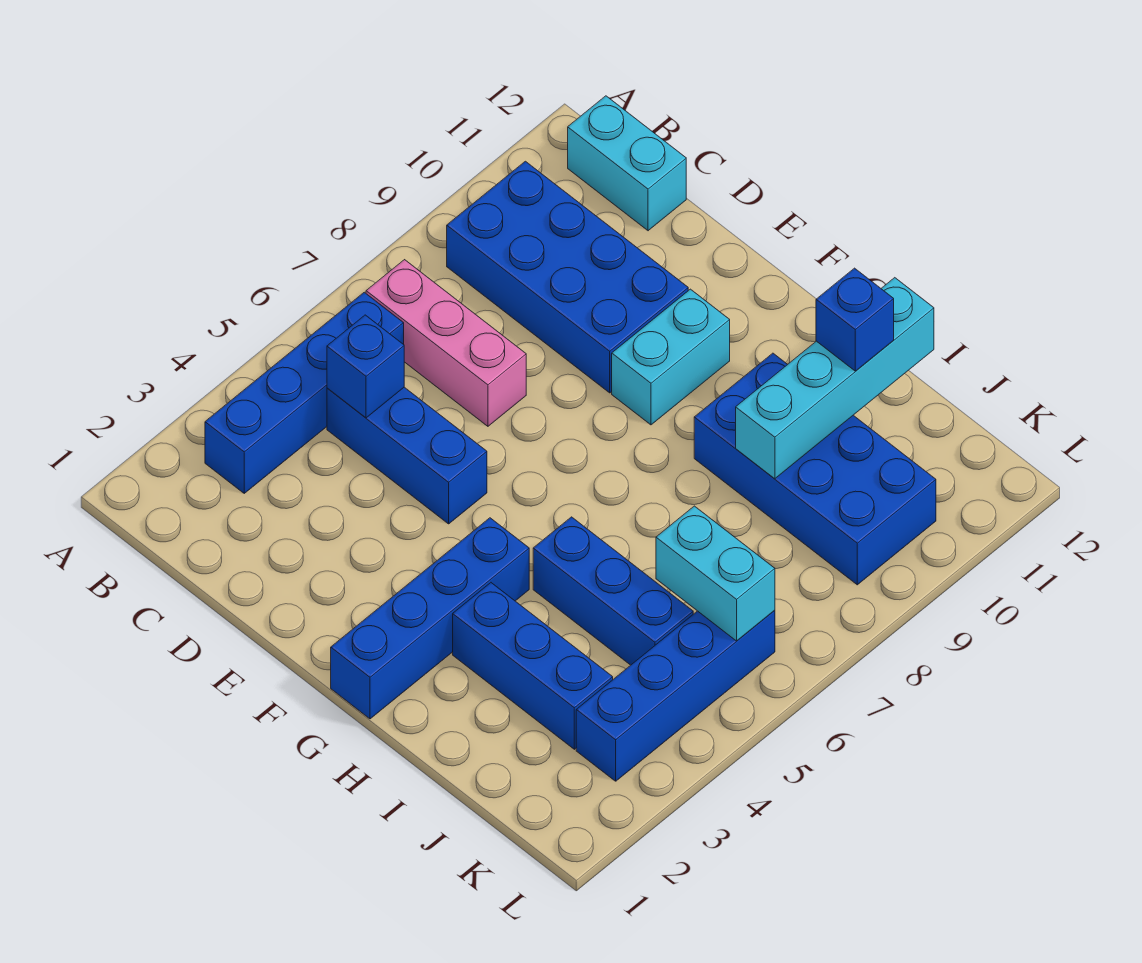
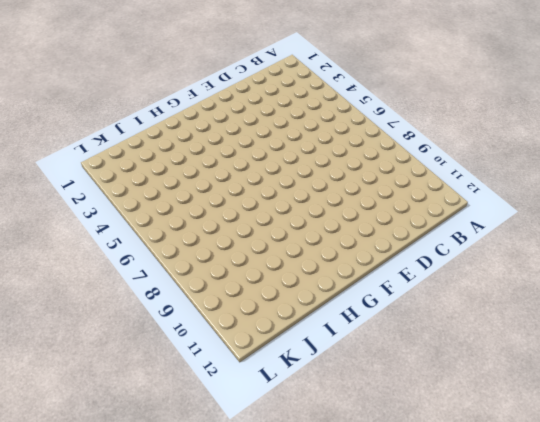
none -> blue 1x4 brick [205,292,404,493]
none -> pink 1x3 brick [366,260,526,426]
none -> blue 2x4 brick [447,161,688,393]

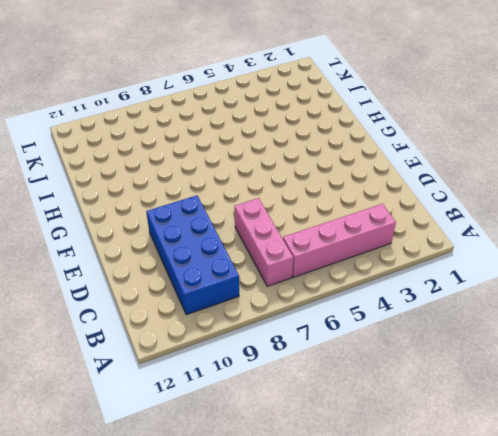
pink 1x4 brick [283,204,396,277] -> blue 1x4 brick [205,292,404,493]
none -> cyan 1x2 brick [568,96,686,231]
none -> blue 1x3 brick [327,387,487,524]
none -> cyan 1x2 brick [612,289,730,425]

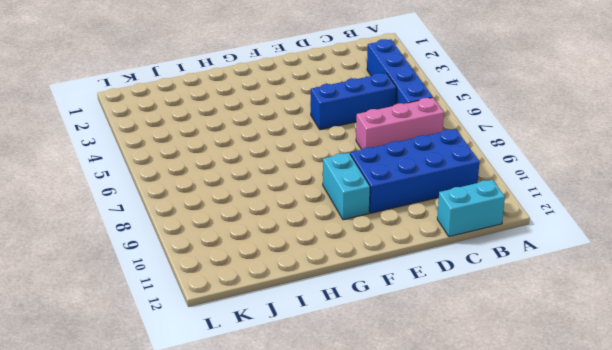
none -> blue 1x4 brick [331,518,529,719]
none -> blue 1x3 brick [453,583,613,749]
none -> blue 1x3 brick [533,517,693,665]

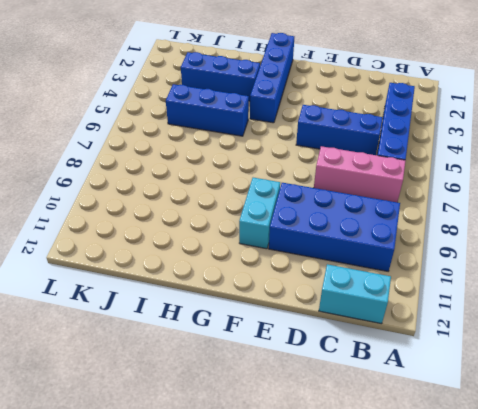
none -> blue 2x4 brick [694,353,936,585]
none -> blue 1x4 brick [576,610,775,781]
none -> blue 1x1 brick [327,315,404,418]

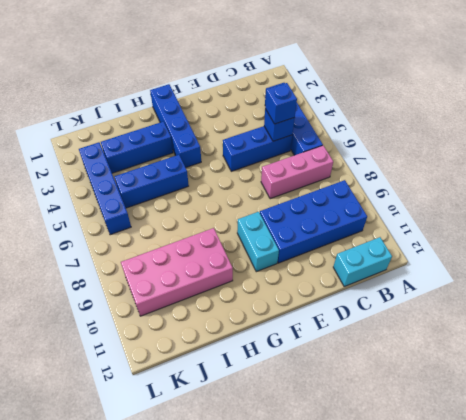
blue 1x1 brick [265,83,297,124] -> blue 1x1 brick moved to [816,268,894,371]
pink 2x4 brick [121,228,233,316] -> blue 2x4 brick [694,353,936,585]
none -> cyan 1x4 brick [736,278,934,479]
none -> cyan 1x2 brick [656,506,775,641]

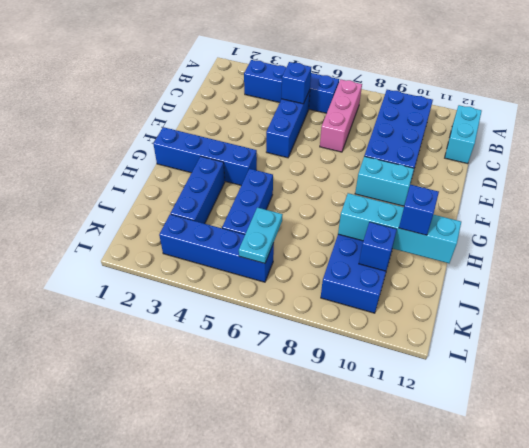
cyan 1x2 plate [239,208,283,263] -> cyan 1x2 brick [656,506,775,641]
blue 1x1 brick [359,222,397,271] -> none

